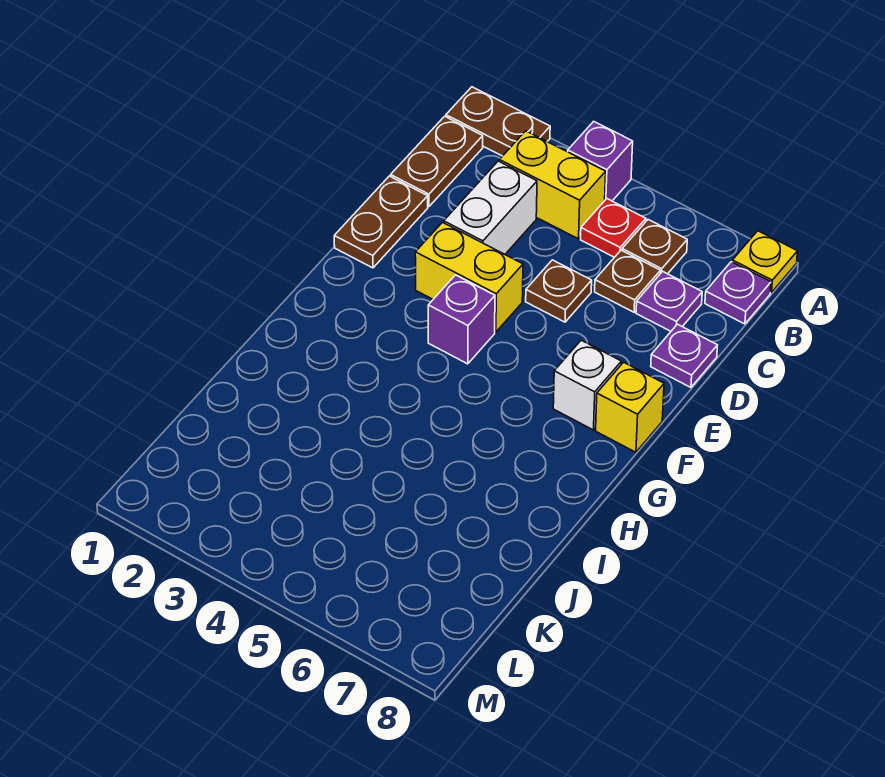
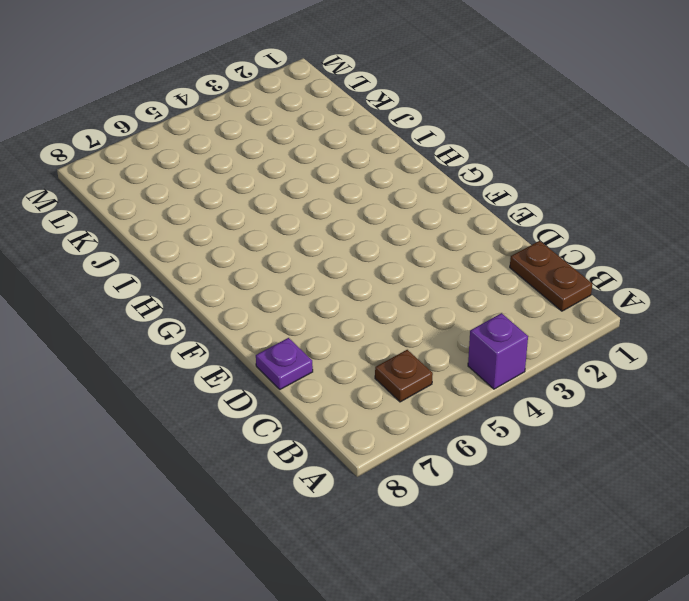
none -> brown 1x2 plate [446,87,550,156]
none -> yellow 1x1 plate [732,231,798,293]
none -> yellow 1x2 brick [499,131,606,239]

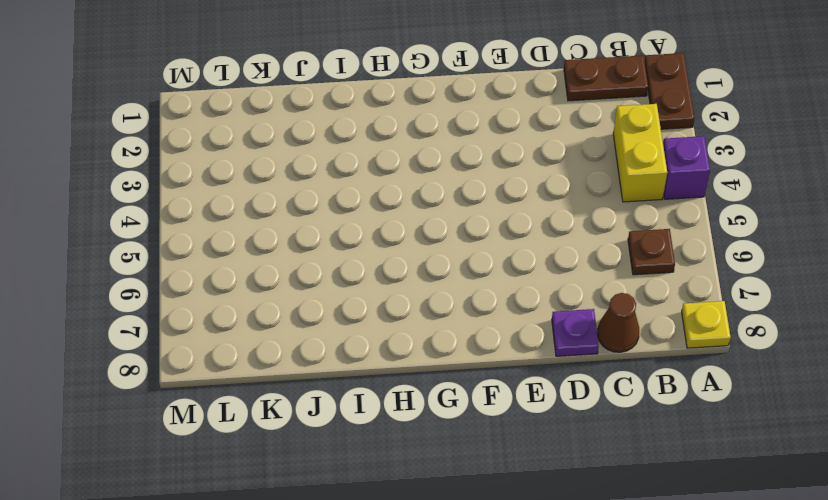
brown 1x1 cone [597,293,639,352] -> none
none -> red 1x1 plate [581,199,646,257]
none -> purple 1x1 plate [705,262,771,324]
none -> white 1x2 brick [444,161,537,254]

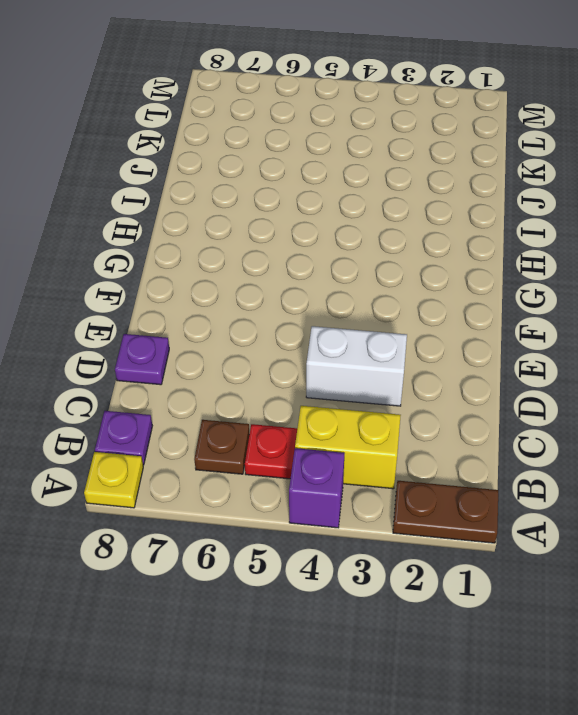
white 1x2 brick [306,326,407,406] -> white 1x2 brick turned to [444,161,537,254]
none -> brown 1x2 plate [391,116,483,207]
none -> brown 1x1 plate [595,250,660,312]
none -> purple 1x1 plate [636,271,702,331]

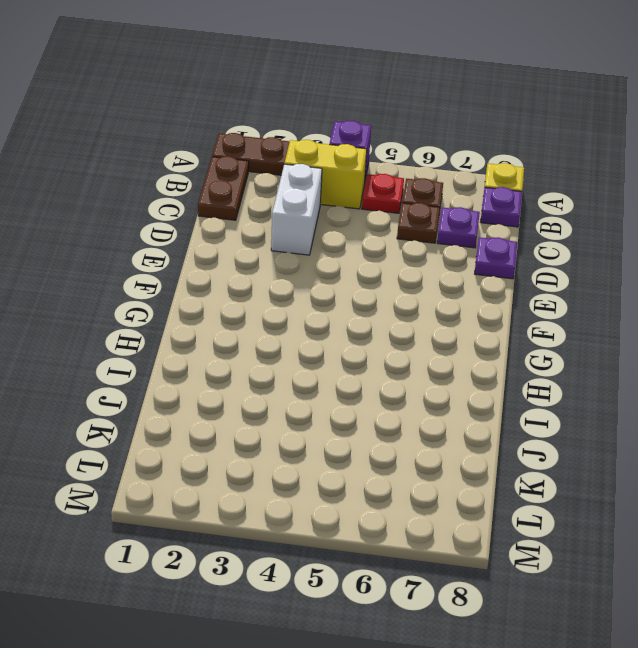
none -> brown 1x2 plate [334,176,428,268]
none -> brown 1x1 plate [526,260,592,322]
none -> yellow 1x2 brick [415,223,523,332]

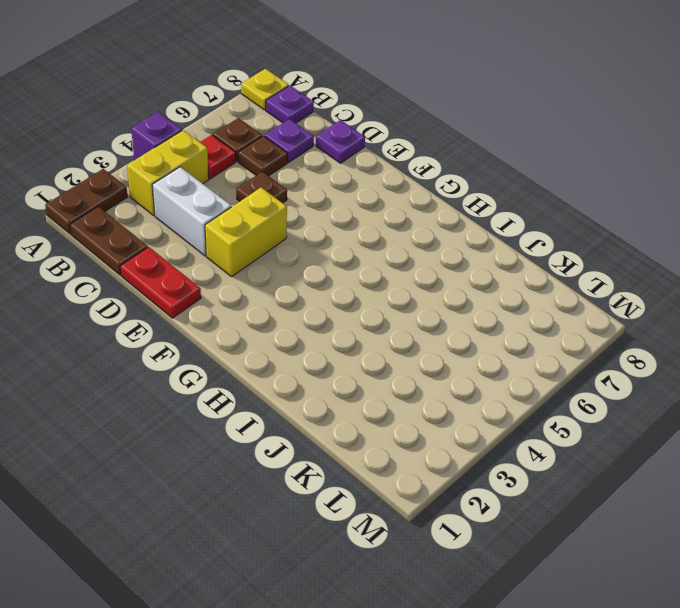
red 1x2 plate [120,247,201,318] -> brown 1x2 plate [334,176,428,268]
none -> purple 1x1 brick [428,275,495,364]
none -> white 1x1 brick [553,340,621,430]
none -> yellow 1x1 brick [596,362,664,452]

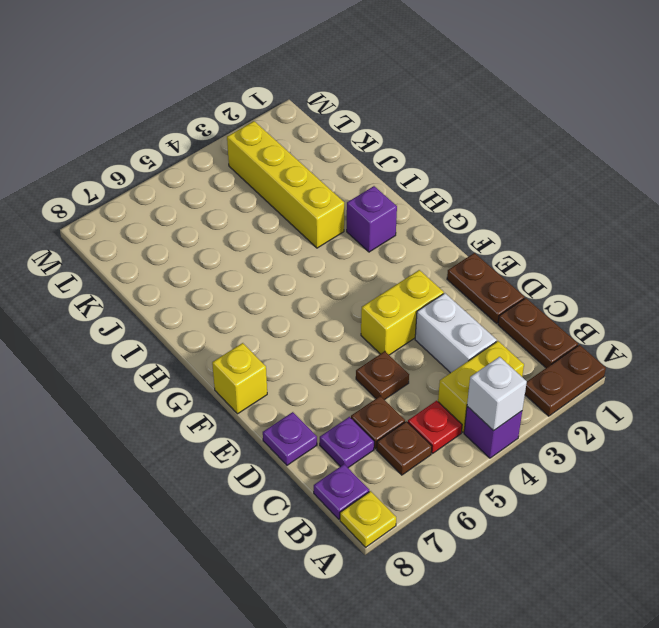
white 1x1 brick [467,357,527,431] -> white 1x1 brick moved to [553,340,621,430]
purple 1x1 brick [347,186,397,252] -> purple 1x1 brick moved to [428,275,495,364]
yellow 1x4 brick [227,121,344,248] -> none

